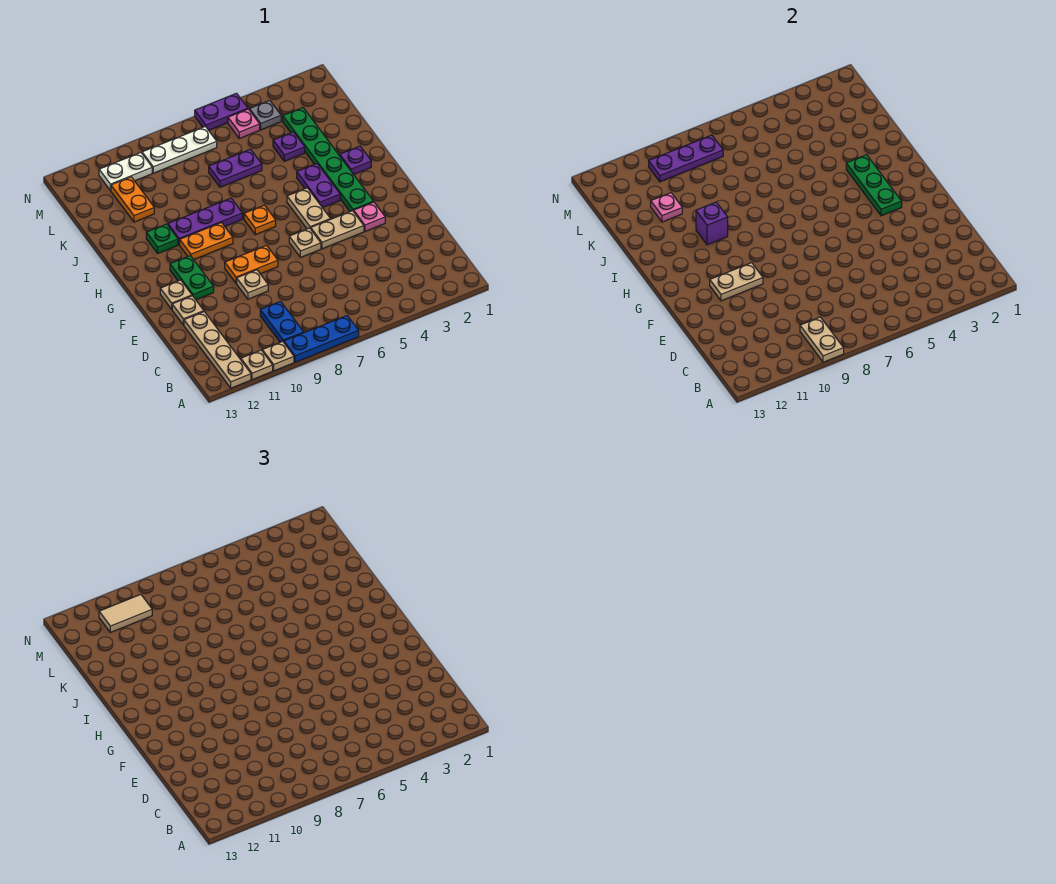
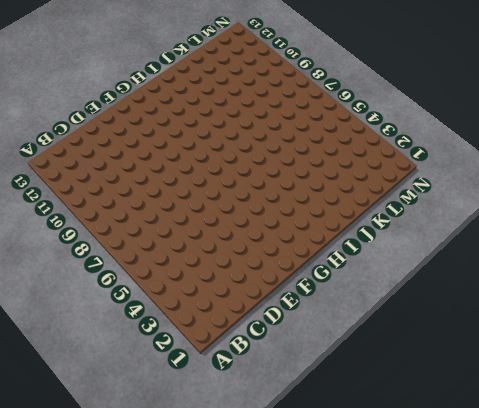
none -> blue 1x3 plate [284,316,359,362]
none -> tan 1x1 plate [262,341,294,371]
none -> tan 1x1 plate [241,350,273,380]
none -> tan 1x4 plate [184,312,251,388]

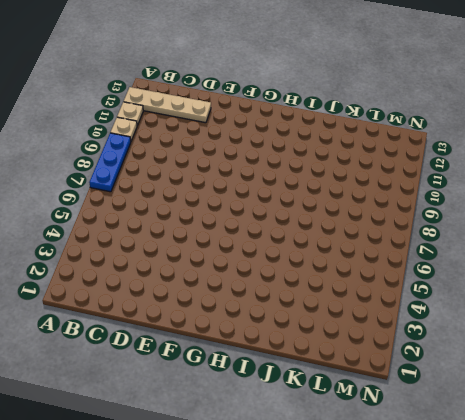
none -> blue 1x2 plate [260,301,304,342]
none -> tan 1x1 plate [237,270,268,299]
none -> tan 1x1 plate [172,296,204,325]
none -> pink 1x1 plate [354,202,385,231]

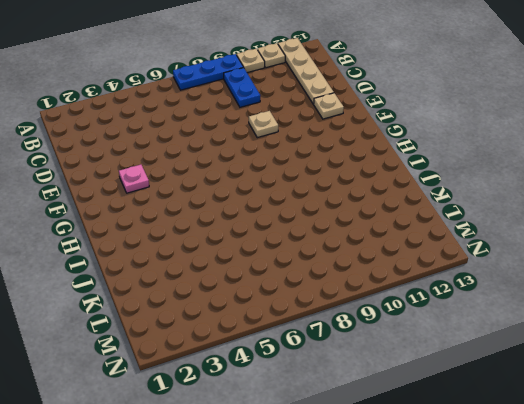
none -> tan 1x2 plate [311,211,364,249]
none -> tan 1x1 plate [289,228,321,257]
none -> orange 1x2 plate [225,245,278,283]
none -> green 1x2 plate [170,256,214,300]

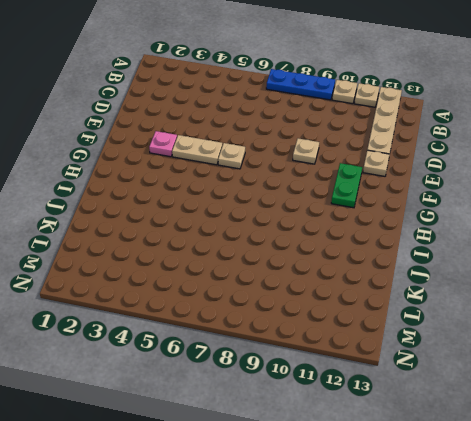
none -> blue 1x2 plate [260,301,304,342]
none -> orange 1x2 plate [225,245,278,283]
none -> tan 1x1 plate [160,280,192,309]
none -> green 1x6 plate [283,108,374,212]

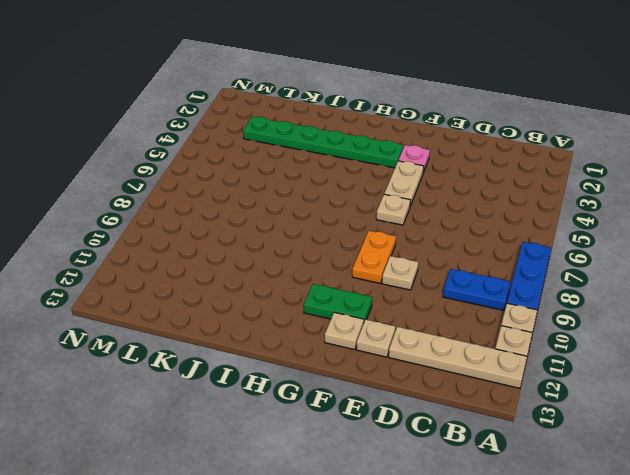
none -> tan 1x2 plate [287,188,331,229]
none -> purple 1x2 plate [297,164,340,208]
none -> orange 1x1 plate [244,205,276,235]
none -> orange 1x2 plate [180,223,233,260]

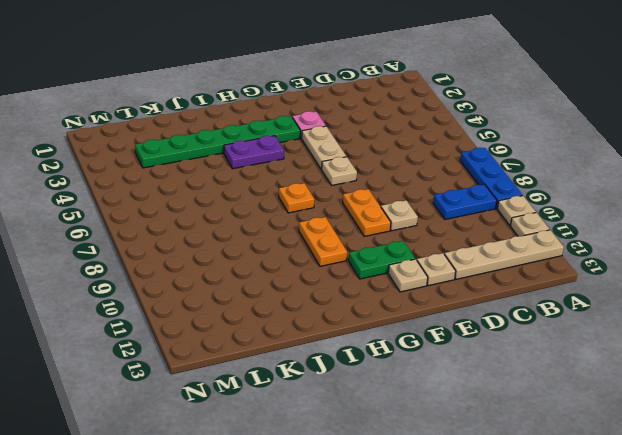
none -> tan 1x2 plate [287,188,331,229]
none -> purple 1x1 plate [340,146,371,174]
none -> purple 1x3 plate [168,198,243,245]
none -> green 1x1 plate [146,224,178,253]

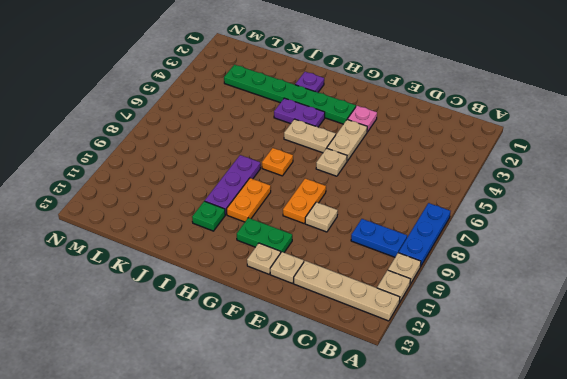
none -> purple 1x1 plate [273,132,305,161]
none -> purple 1x2 plate [209,149,262,187]
none -> orange 1x2 plate [111,177,154,222]
none -> grey 1x1 plate [249,100,281,130]

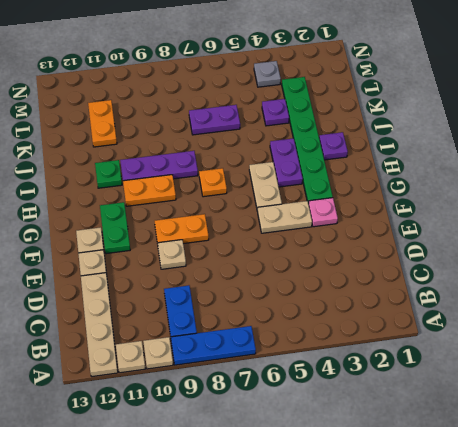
none -> tan 1x1 plate [289,228,321,257]
none -> pink 1x1 plate [228,109,260,138]
none -> white 1x3 plate [142,126,217,173]
none -> white 1x2 plate [99,153,152,191]

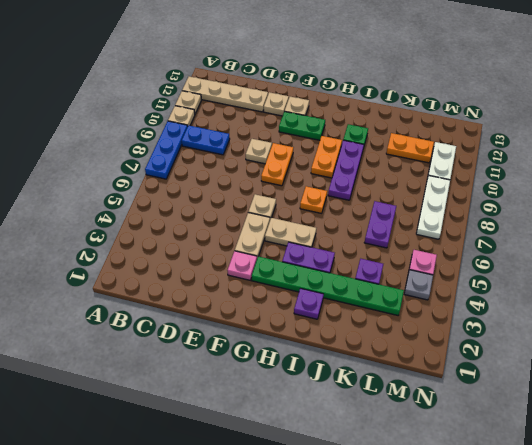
none -> purple 1x2 plate [195,93,248,130]
none -> tan 1x2 plate [800,317,844,362]
none -> tan 1x2 plate [710,263,763,301]
none -> green 1x3 plate [846,155,902,216]

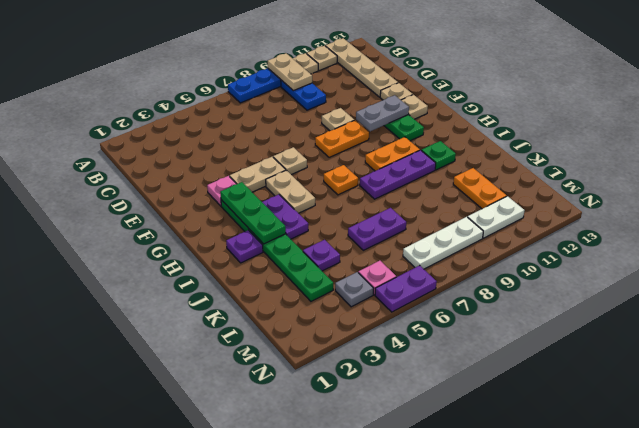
grey 1x2 plate [356,95,409,131] -> tan 1x2 plate [710,263,763,301]
none -> purple 1x1 brick [696,202,728,245]
none -> pink 1x1 plate [651,193,682,222]
none -> purple 1x3 plate [649,135,723,182]
none -> tan 1x2 tile [99,595,152,633]

